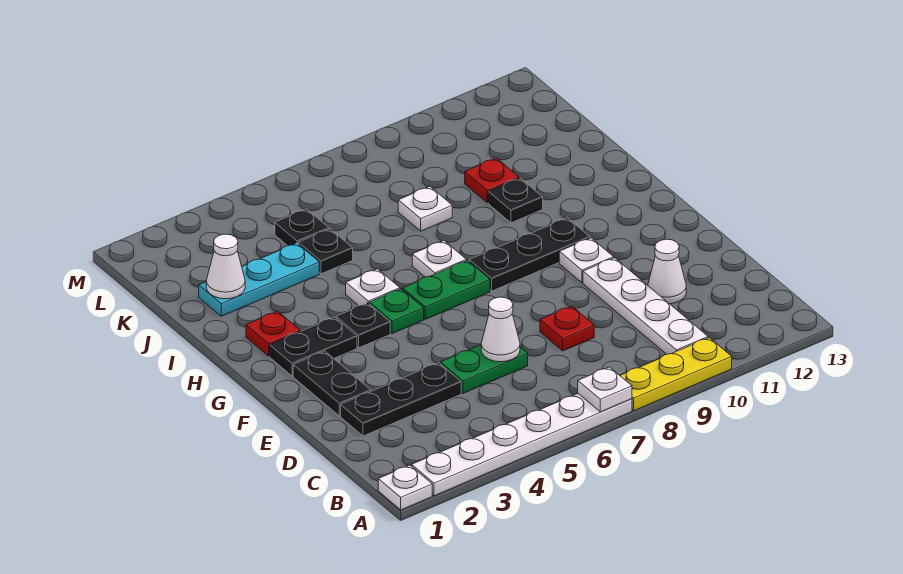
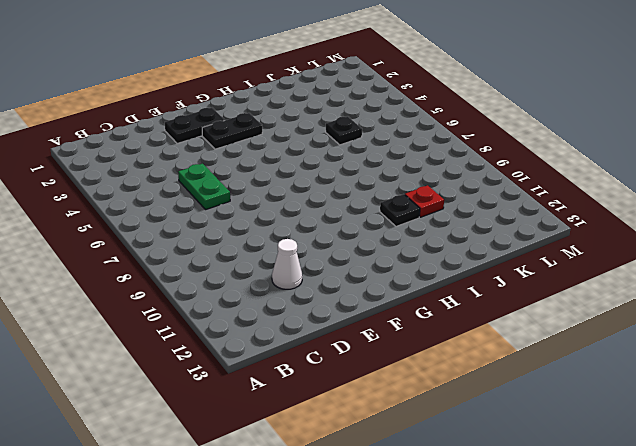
black 1x2 plate [202,113,262,149] -> black 1x2 plate turned to [270,317,357,376]
none -> white 1x1 plate [378,465,432,510]
none -> white 1x6 plate [412,394,632,496]
none -> yellow 1x3 plate [620,338,732,411]

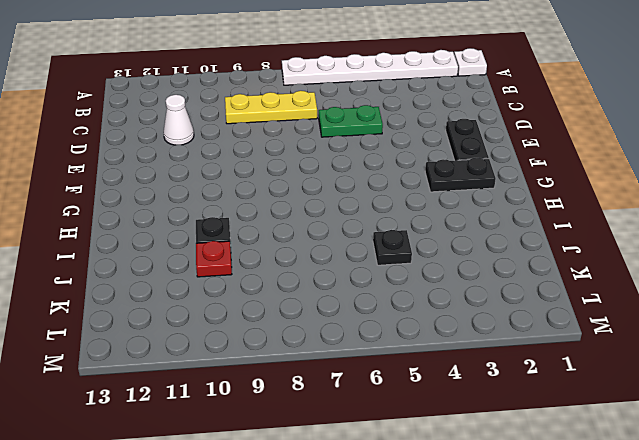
yellow 1x3 plate [225,91,317,124] -> yellow 1x3 plate moved to [620,338,732,411]
none -> white 1x4 plate [583,258,708,354]
none -> black 1x3 plate [341,363,461,436]
none -> red 1x1 plate [540,306,594,351]

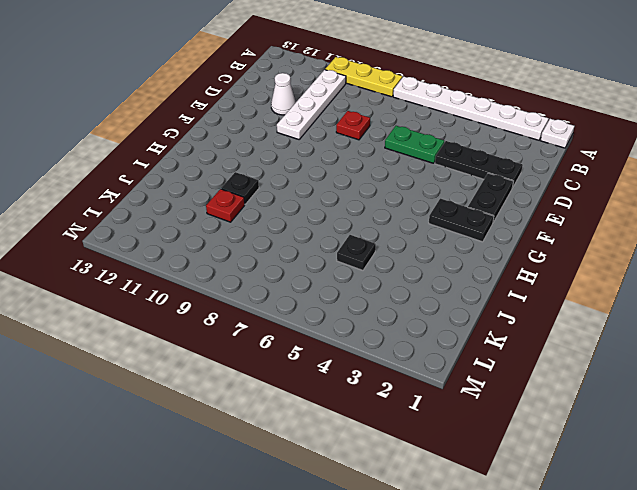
none -> white 1x1 plate [559,238,614,283]
none -> black 1x1 plate [336,303,390,348]
none -> green 1x1 plate [369,289,424,334]

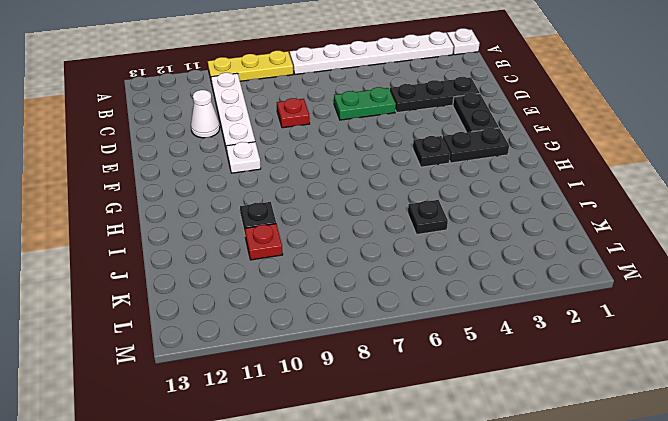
none -> green 1x1 plate [369,289,424,334]
none -> green 1x2 plate [403,260,490,319]
none -> black 1x3 plate [469,218,590,291]

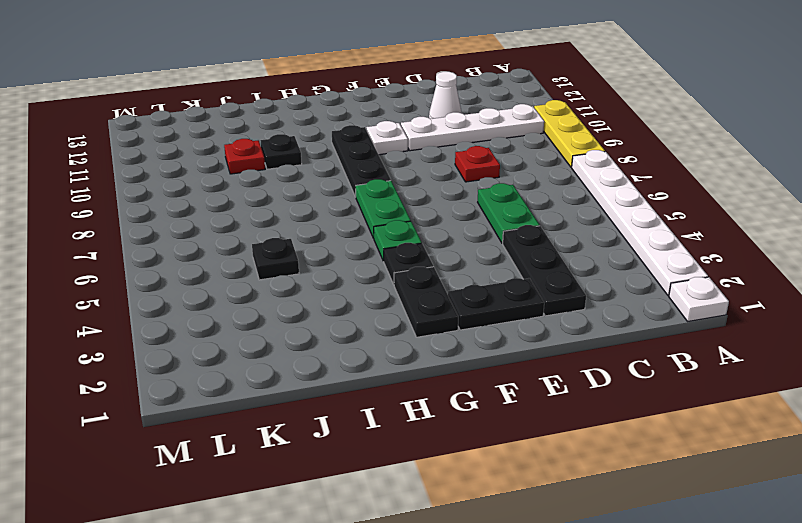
none -> red 1x1 plate [246,311,300,356]
none -> white 1x1 plate [346,269,400,306]
none -> white 1x1 plate [412,241,467,277]

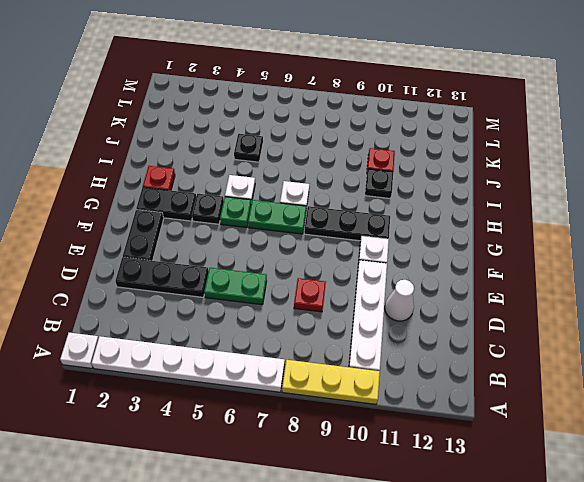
none -> cyan 1x3 plate [199,243,319,316]
none -> white 1x1 plate [398,186,452,231]
none -> black 1x1 plate [275,209,329,246]

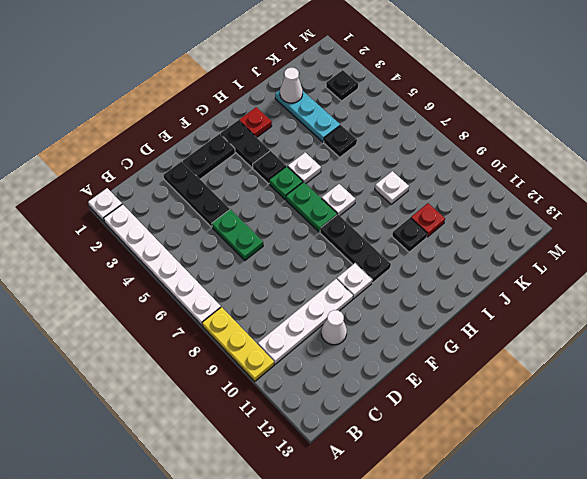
black 1x1 plate [326,70,358,101] -> black 1x1 plate moved to [275,209,329,246]
none -> red 1x1 plate [540,306,594,351]
none -> white 1x1 plate [578,367,632,412]
none -> white 1x1 cone [481,297,520,362]

